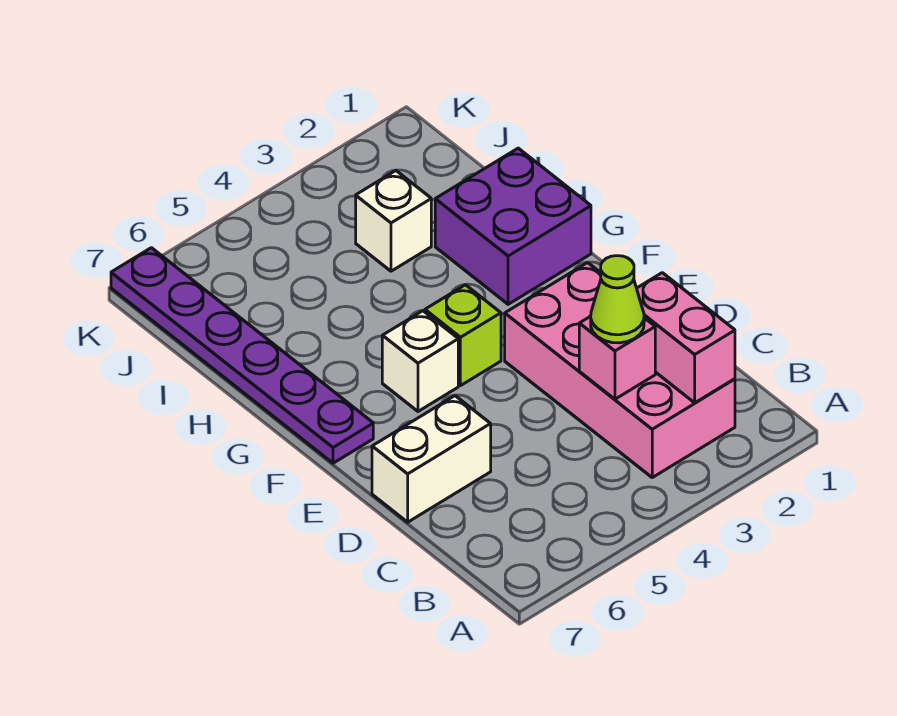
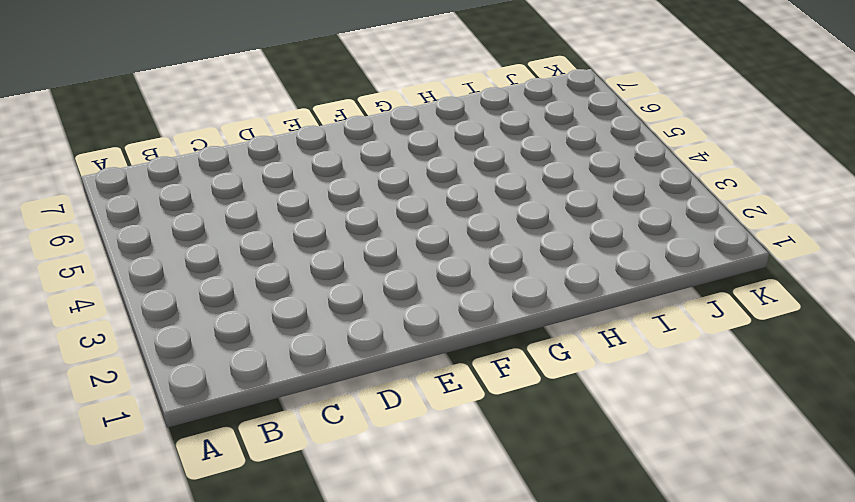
none -> pink 2x4 brick [505,263,735,477]
none -> white 1x2 brick [372,396,491,522]

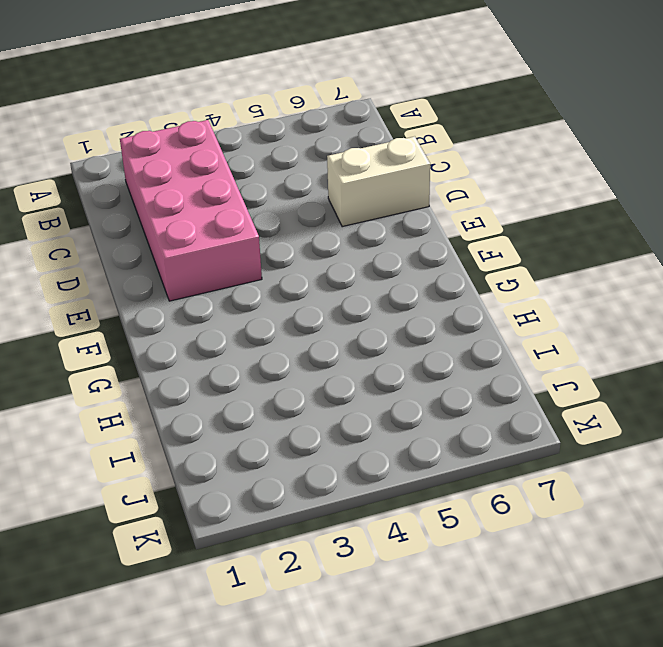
none -> lime 1x1 brick [425,285,501,386]
none -> white 1x1 brick [382,311,458,411]

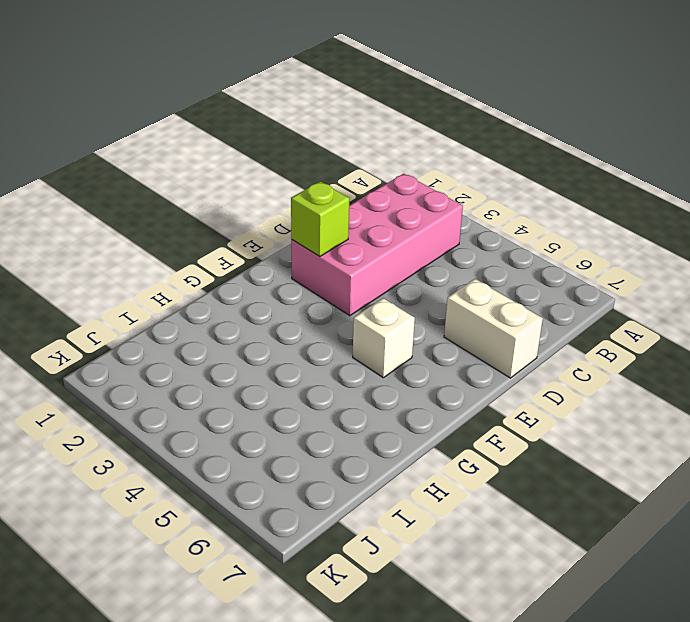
lime 1x1 brick [291,181,349,257] -> lime 1x1 brick moved to [425,285,501,386]
none -> purple 1x6 plate [111,248,373,463]
none -> purple 2x2 brick [435,148,591,304]

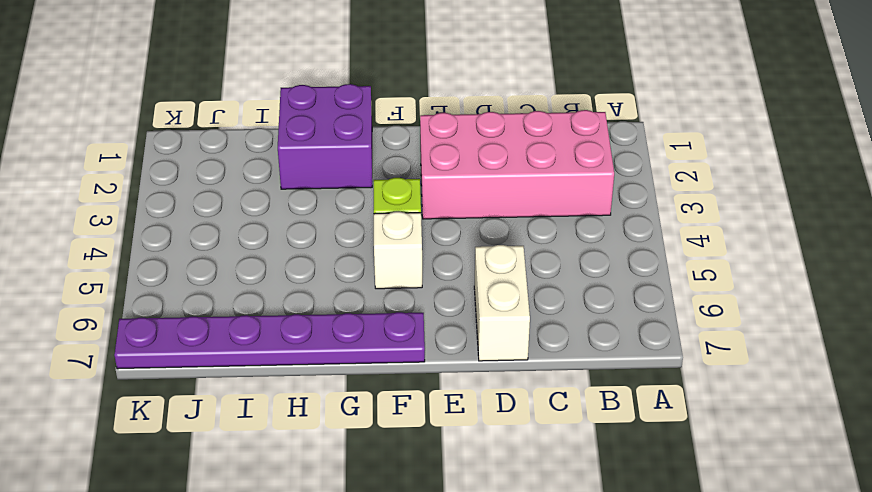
none -> white 1x1 brick [356,171,431,271]
none -> pink 1x2 brick [637,273,735,403]

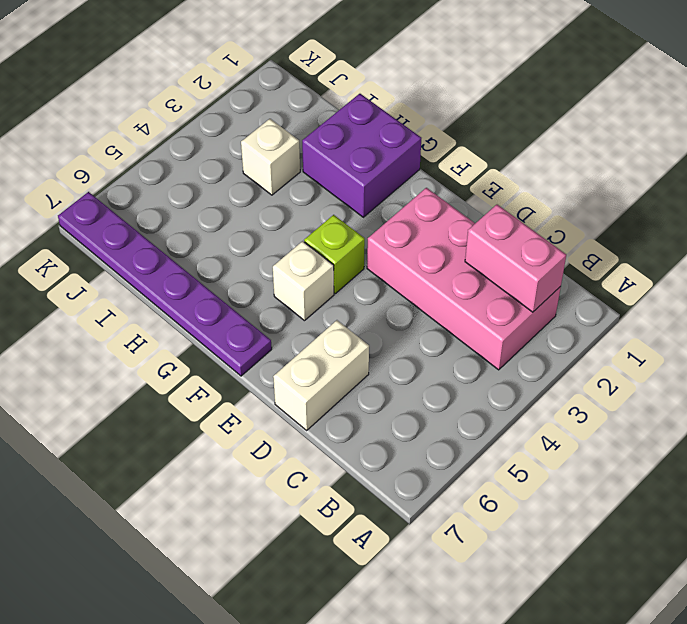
none -> pink 1x1 brick [579,316,655,399]
none -> lime 1x1 cone [591,256,644,343]

